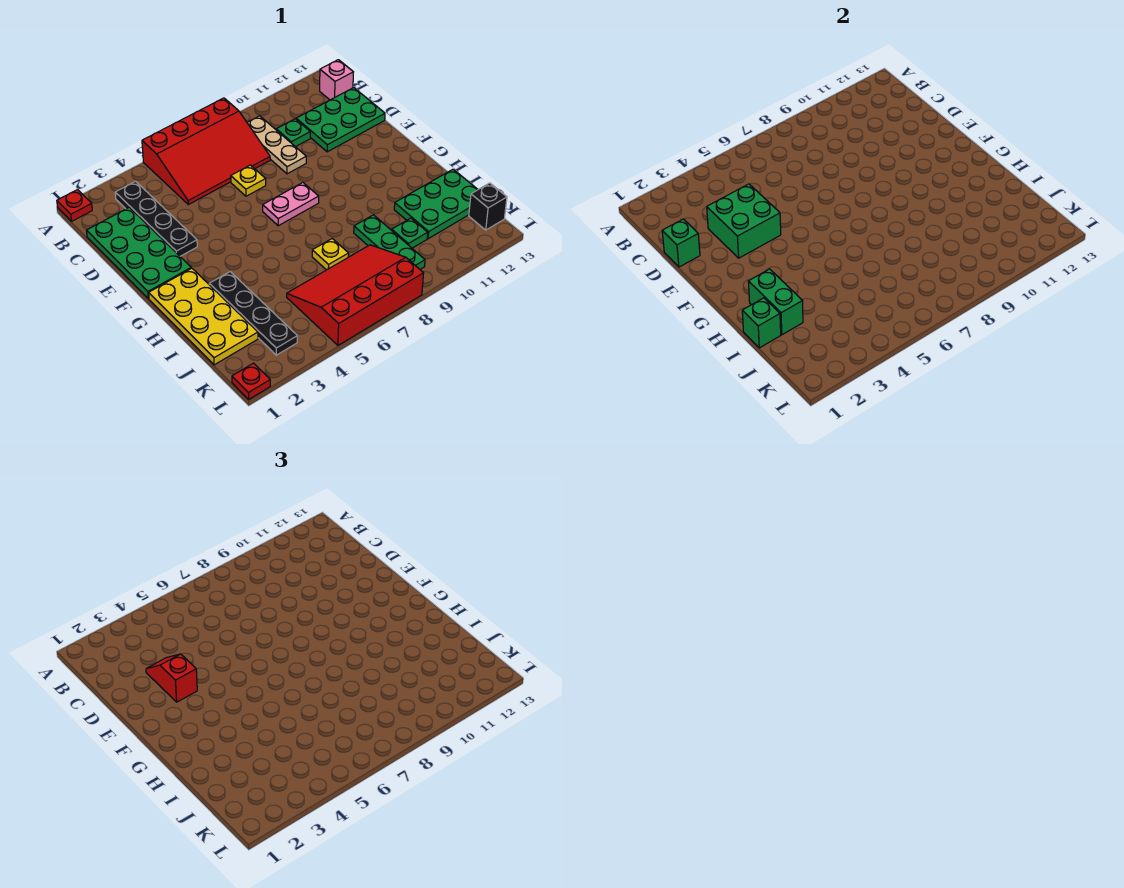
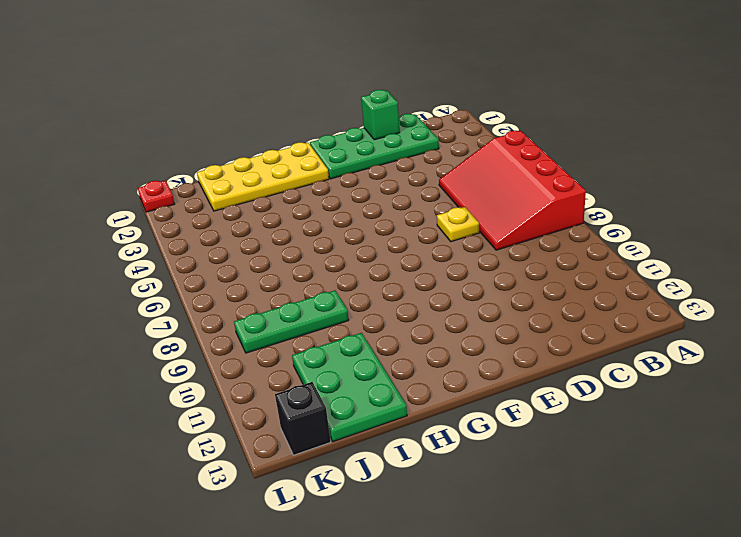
none -> red 1x1 plate [57,190,92,221]
none -> black 1x4 plate [115,181,197,256]
none -> tan 1x3 plate [247,116,306,174]

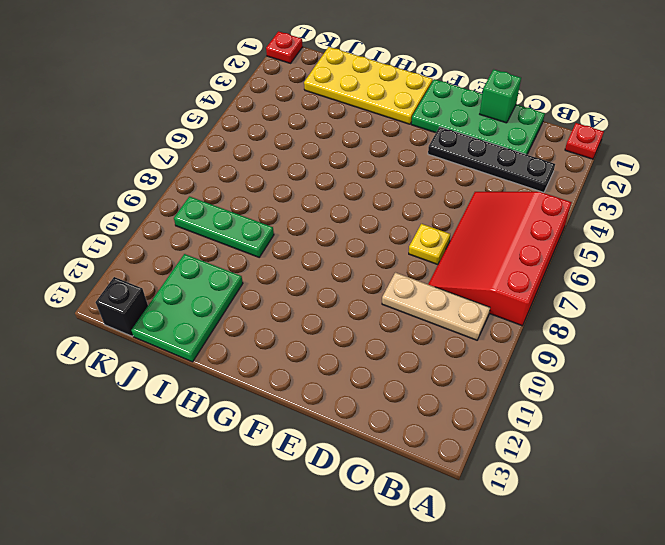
none -> pink 1x1 brick [320,60,353,100]
none -> green 1x1 plate [276,119,310,147]
none -> green 2x3 plate [296,88,385,152]

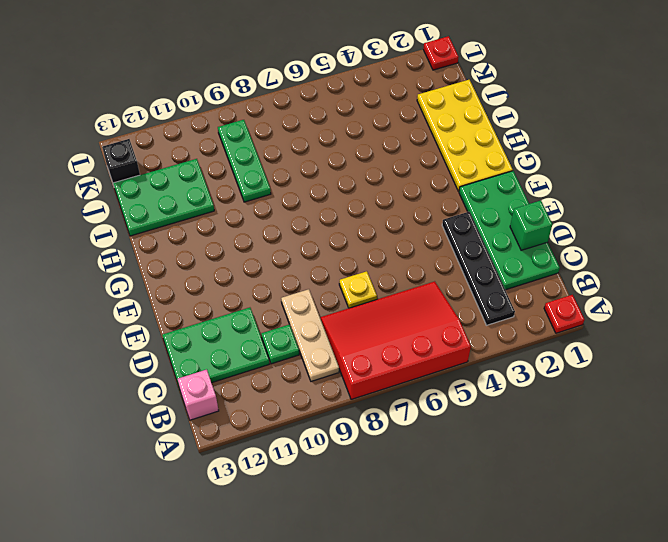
none -> pink 1x2 plate [263,183,319,226]
none -> black 1x4 plate [209,272,297,355]
none -> yellow 1x1 plate [312,239,349,270]

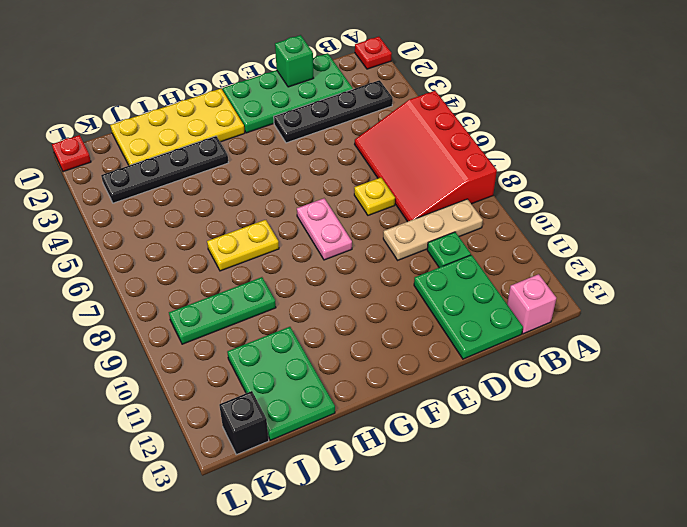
yellow 1x2 plate [207,220,279,271] -> yellow 1x1 plate [312,239,349,270]
none -> red 3x4 slope [287,245,424,345]
none -> green 1x1 plate [392,218,428,248]
none -> green 2x2 brick [707,184,781,258]

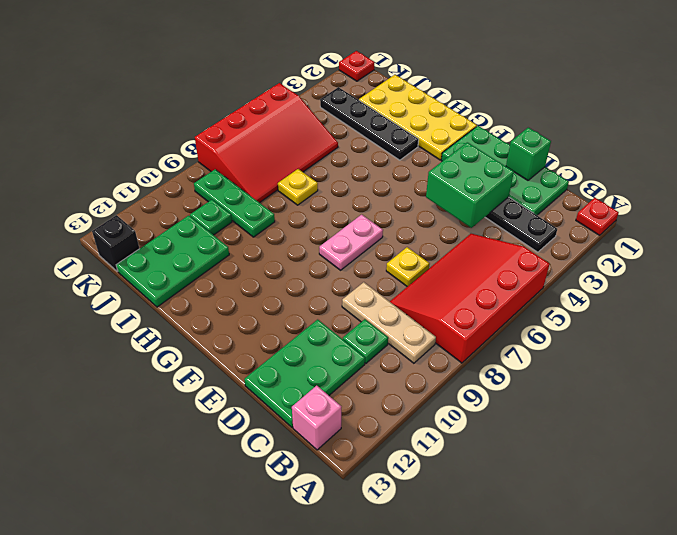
none -> green 1x2 brick [748,269,803,335]
none -> green 1x1 brick [742,298,781,348]
none -> red 1x2 slope [146,654,197,702]

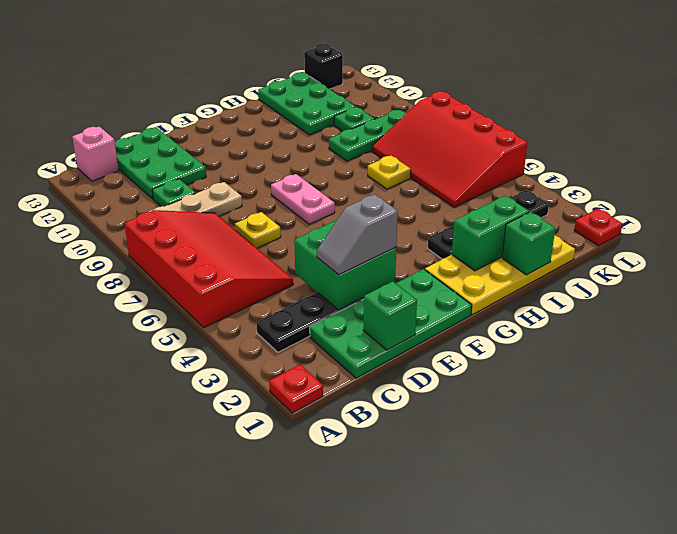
grey 1x2 slope [317,194,398,275] -> red 1x2 slope [146,654,197,702]

